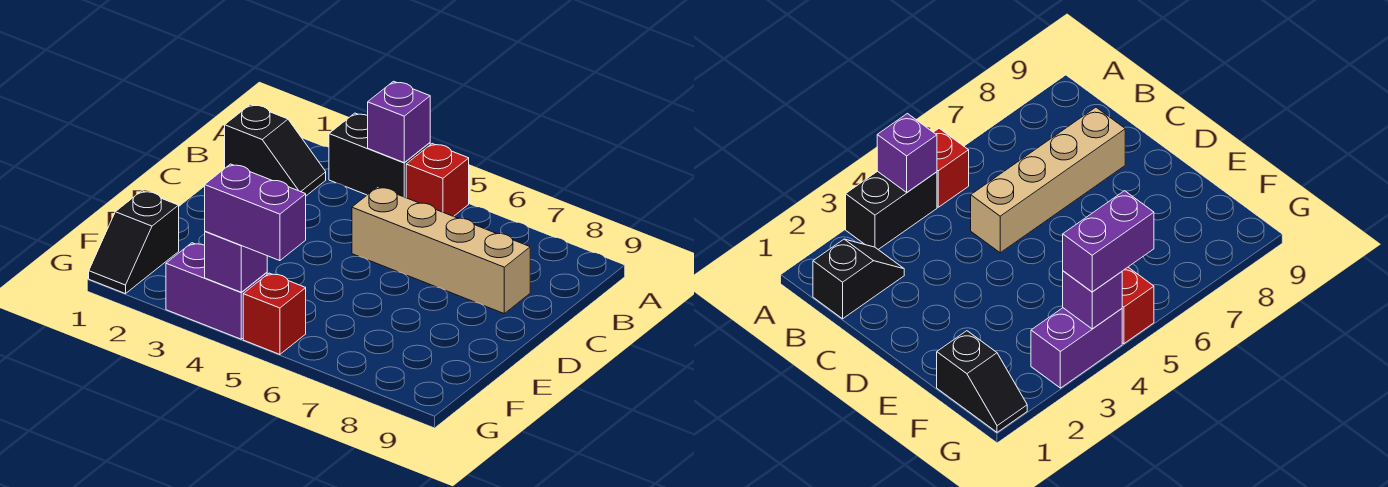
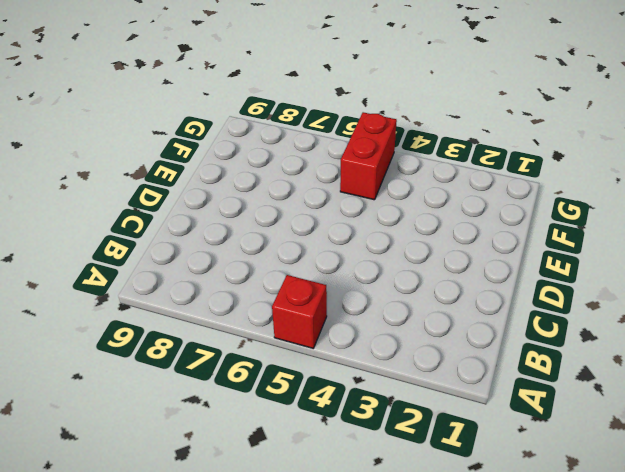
red 1x2 brick [340,112,397,200] -> red 1x1 brick [243,273,306,354]
none -> black 1x2 brick [329,113,430,198]
none -> black 1x2 slope [225,104,326,196]

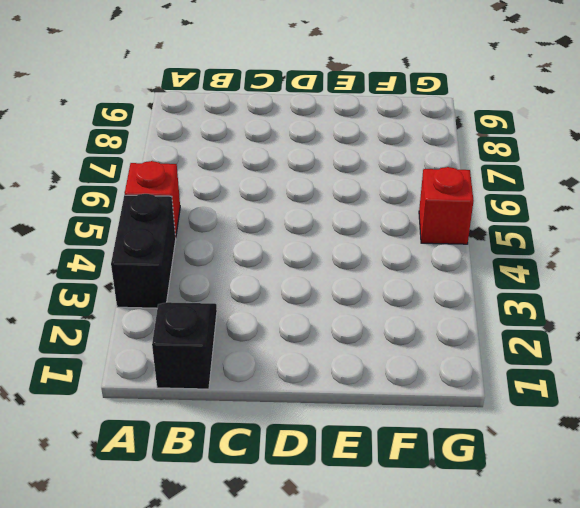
none -> tan 1x4 brick [352,187,530,313]
none -> black 1x2 slope [89,191,179,294]

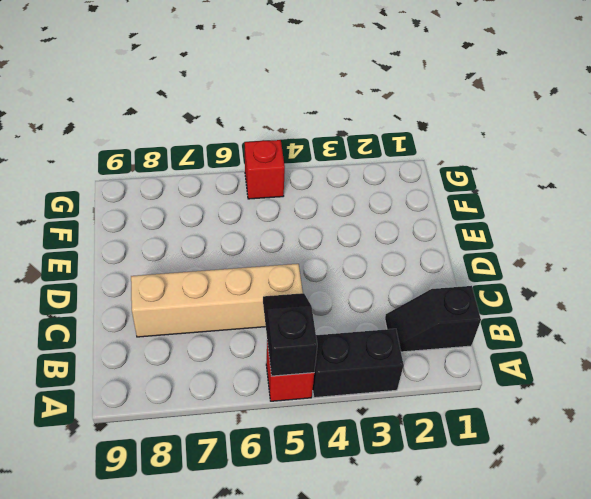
black 1x2 slope [263,293,317,376] -> black 1x2 slope moved to [89,191,179,294]
none -> purple 1x2 brick [166,243,267,339]
none -> purple 1x1 brick [368,81,430,162]

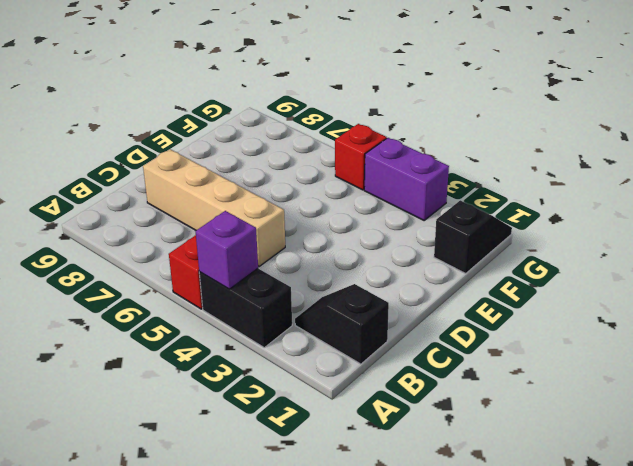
none -> purple 1x1 brick [205,231,267,292]
none -> purple 1x2 brick [205,164,306,261]

